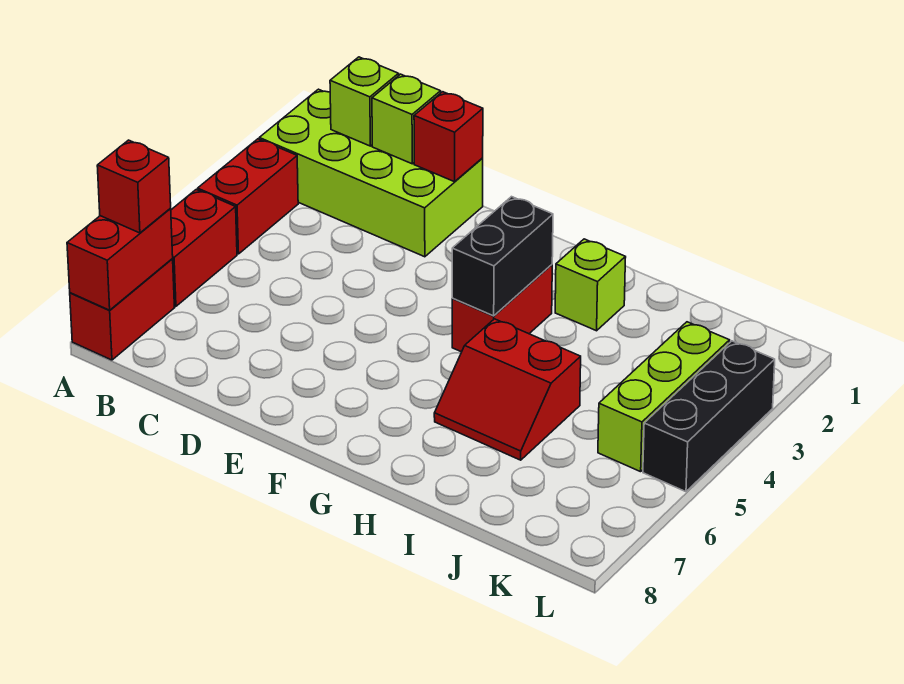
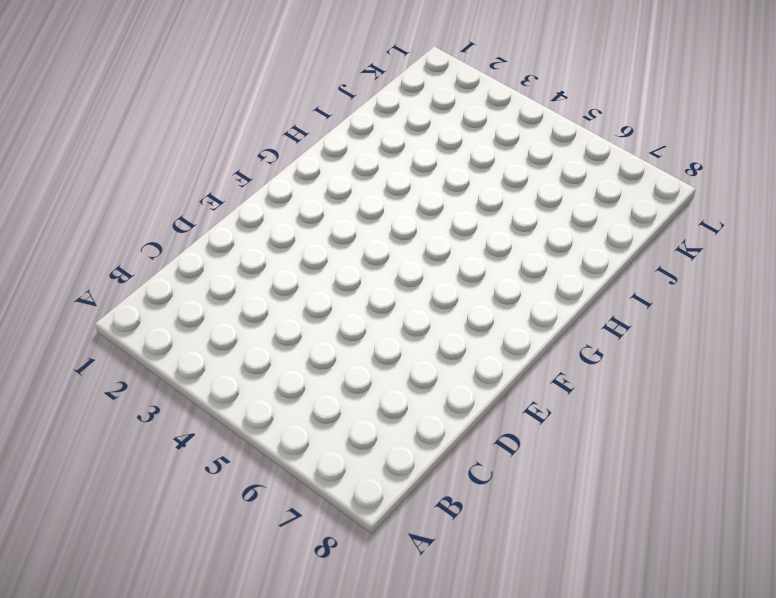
none -> lime 2x4 brick [259,89,483,257]
none -> red 1x2 brick [198,139,298,254]
none -> red 1x2 brick [171,190,237,306]

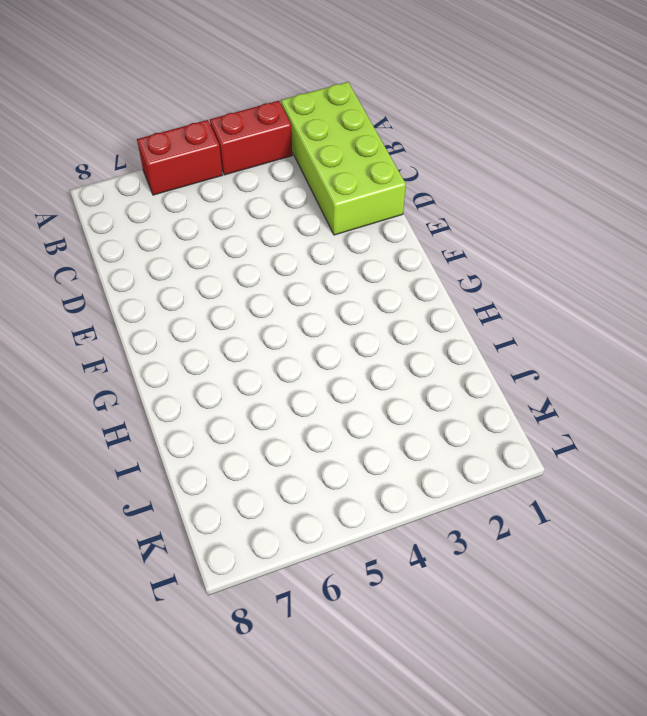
none -> red 1x2 brick [70,259,175,360]
none -> red 1x2 brick [452,265,552,352]
none -> lime 1x1 brick [555,239,626,331]

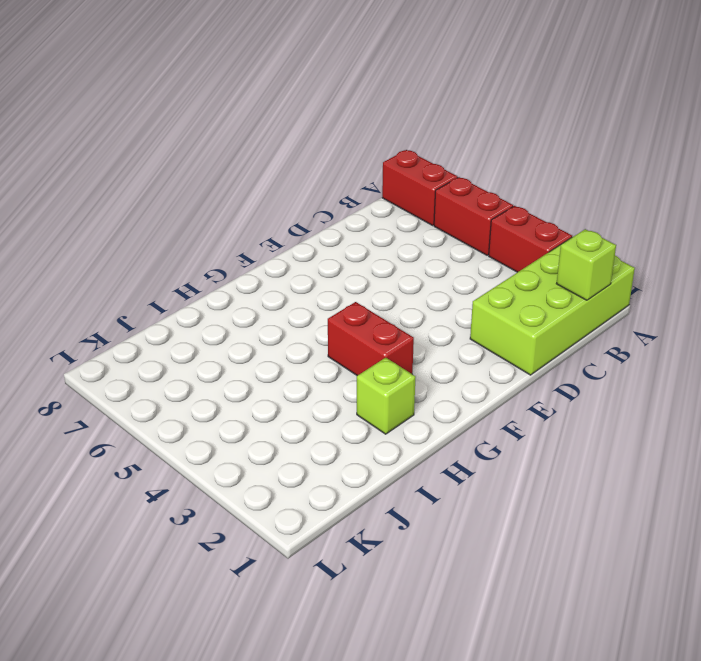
none -> red 2x2 slope [434,319,581,460]
none -> lime 1x3 brick [598,322,730,472]
none -> black 1x3 brick [643,341,775,492]

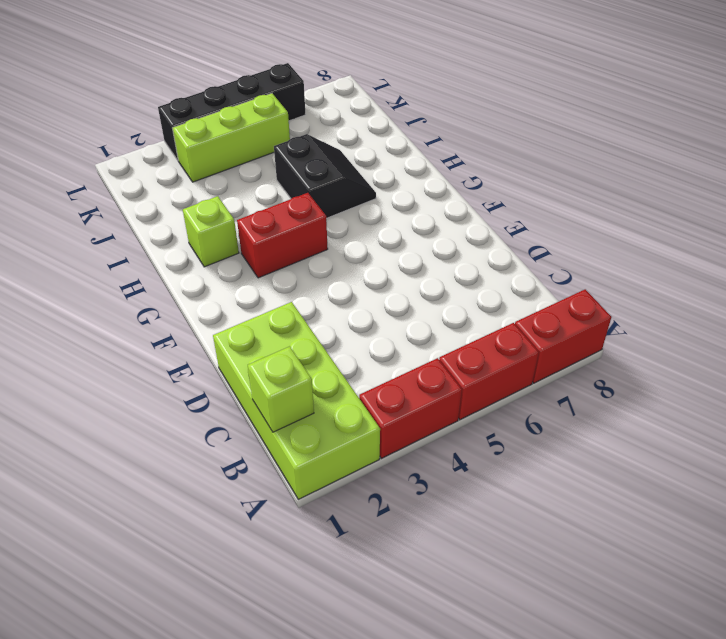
black 2x2 slope [274,134,376,218] -> red 2x2 slope [434,319,581,460]
black 1x4 brick [158,63,306,160] -> black 1x3 brick [643,341,775,492]
none -> red 1x2 brick [67,209,173,310]
none -> lime 1x1 brick [372,74,441,164]
none -> red 1x1 brick [414,92,483,182]

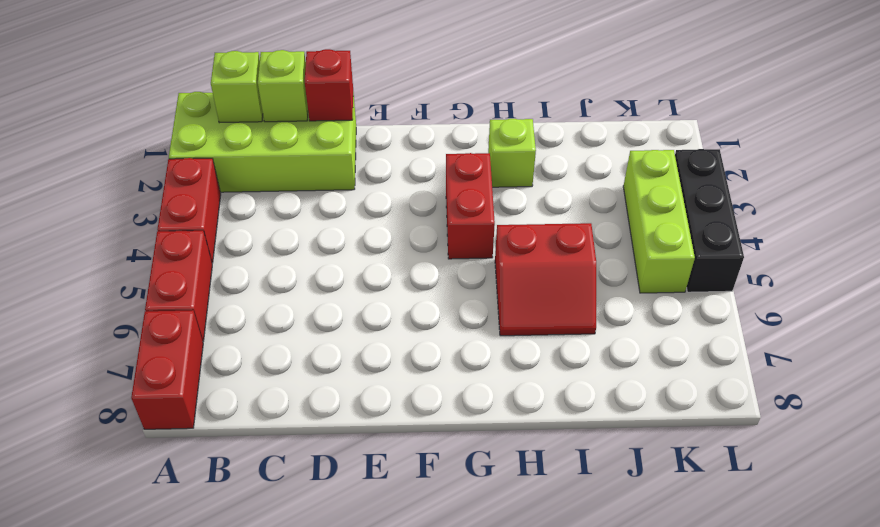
none -> red 1x2 brick [67,209,173,310]
none -> black 1x2 brick [452,197,553,316]
none -> red 1x1 brick [97,140,171,233]

